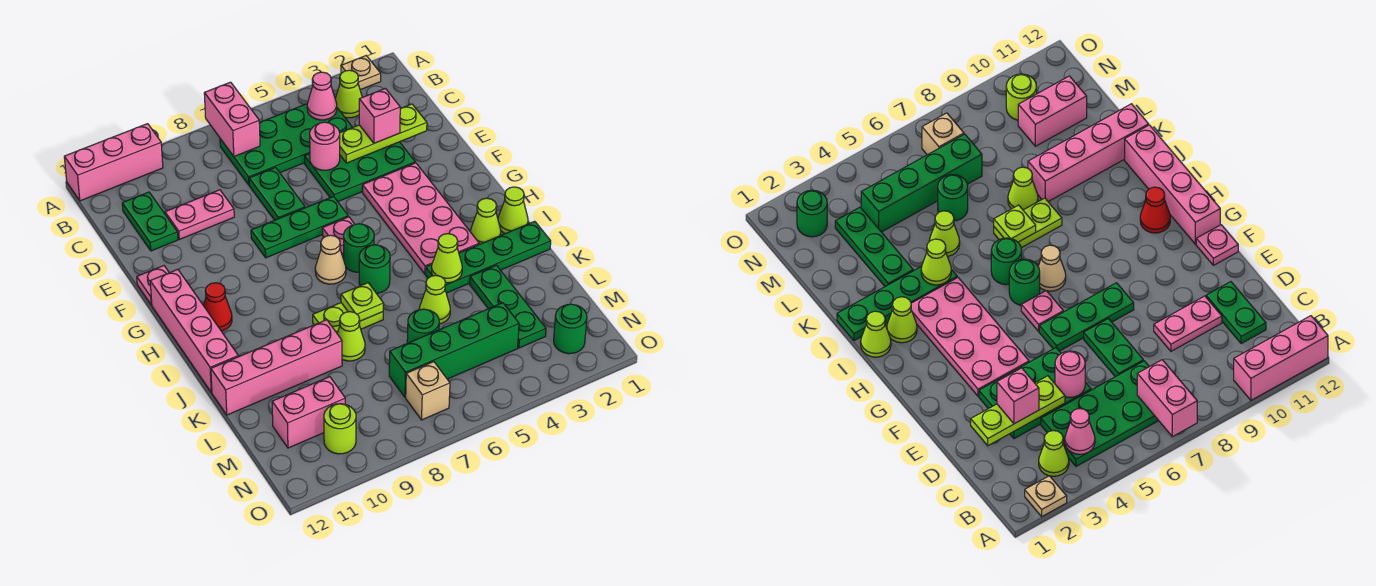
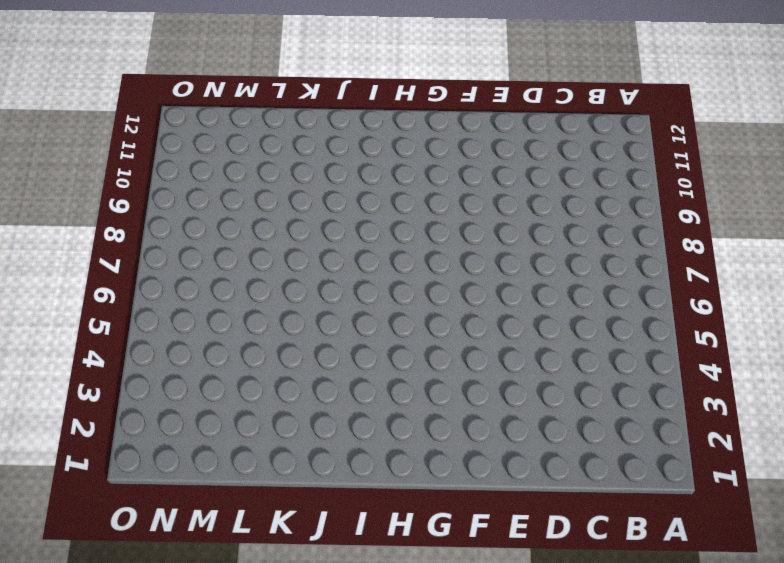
none -> tan 1x1 plate [341,56,381,90]
none -> pink 1x3 brick [64,124,163,201]
none -> lime 1x1 cone [335,70,362,118]
none -> green 2x4 plate [220,104,353,185]

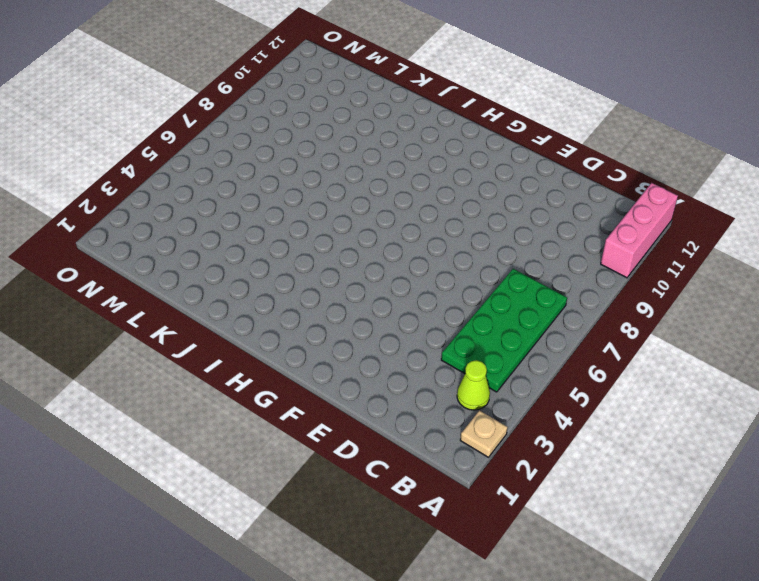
none -> green 1x2 plate [122,192,178,251]
none -> green 2x3 plate [305,142,415,201]
none -> green 1x2 plate [249,167,305,220]
none -> pink 1x2 plate [165,190,234,239]

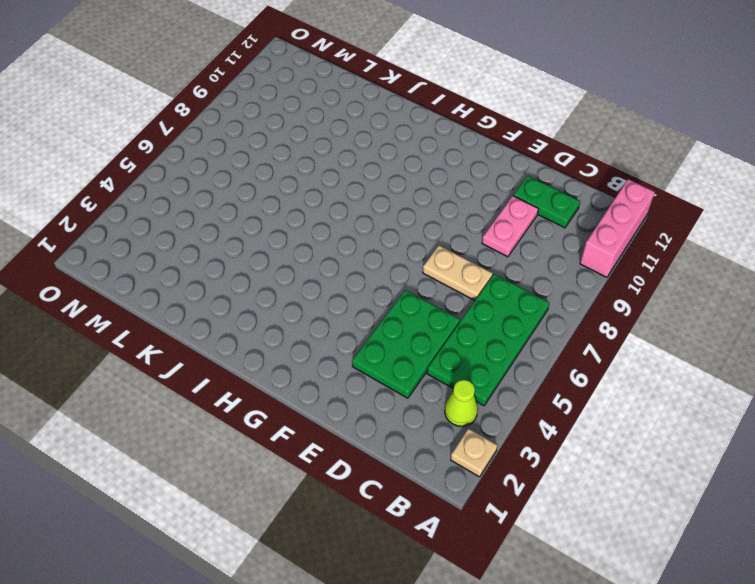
tan 1x2 plate [423,246,493,301] -> green 1x2 plate [249,167,305,220]
none -> pink 2x4 plate [363,163,479,274]
none -> green 1x3 plate [251,197,348,258]
none -> pink 1x1 plate [137,266,169,305]
none -> pink 1x1 plate [322,217,355,254]

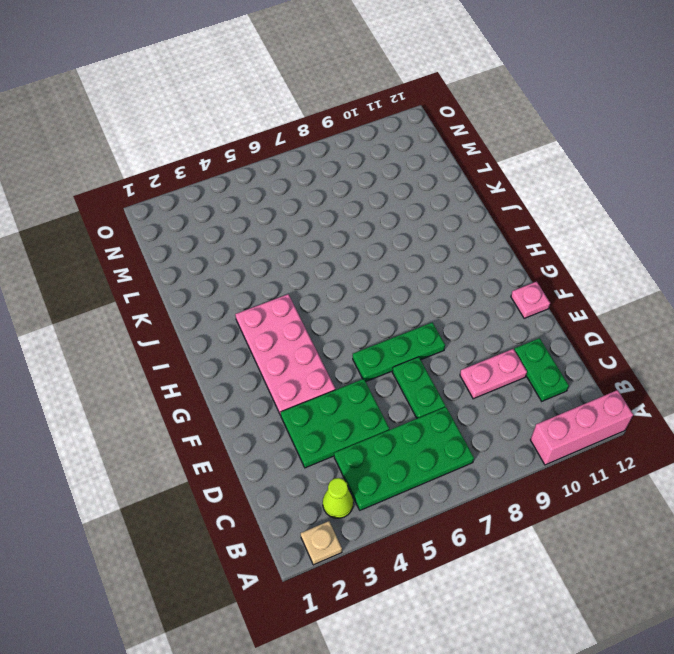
none -> pink 1x1 plate [322,217,355,254]
none -> pink 1x4 brick [150,269,238,392]
none -> green 1x1 round brick [344,224,374,272]
none -> tan 1x1 cone [315,235,346,284]

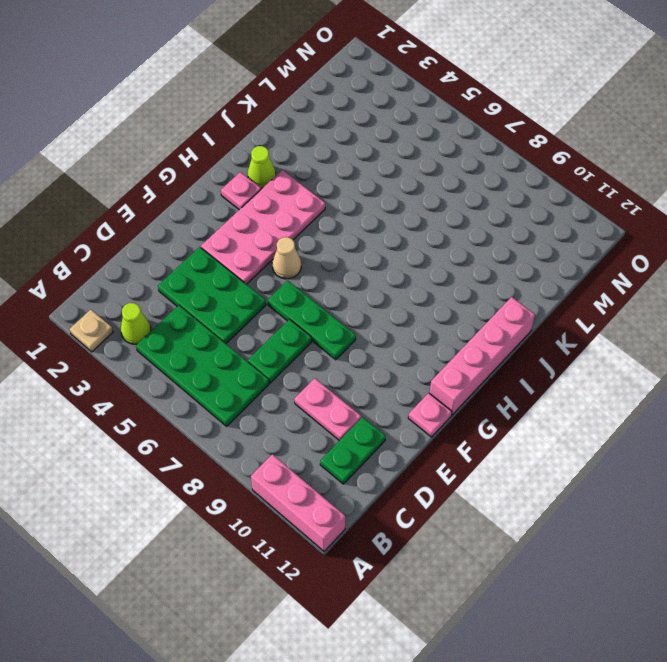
tan 1x1 cone [272,237,301,279] -> tan 1x1 cone moved to [315,235,346,284]
pink 1x1 plate [221,172,261,210] -> pink 1x1 plate moved to [322,217,355,254]
none -> green 1x1 round brick [344,224,374,272]
none -> red 1x1 cone [204,283,232,331]
none -> lime 1x1 cone [498,187,528,234]
none -> green 1x1 round brick [359,245,390,293]

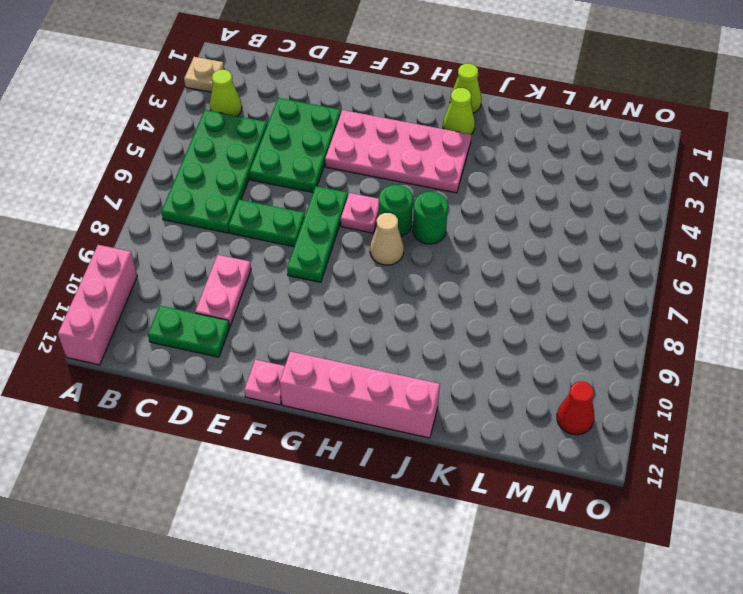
red 1x1 cone [557,382,594,435] -> red 1x1 cone moved to [204,283,232,331]
none -> green 1x4 plate [426,221,551,293]
none -> lime 1x2 plate [313,303,383,333]
none -> green 1x3 plate [470,265,546,348]
none -> lime 1x1 cone [420,275,450,324]

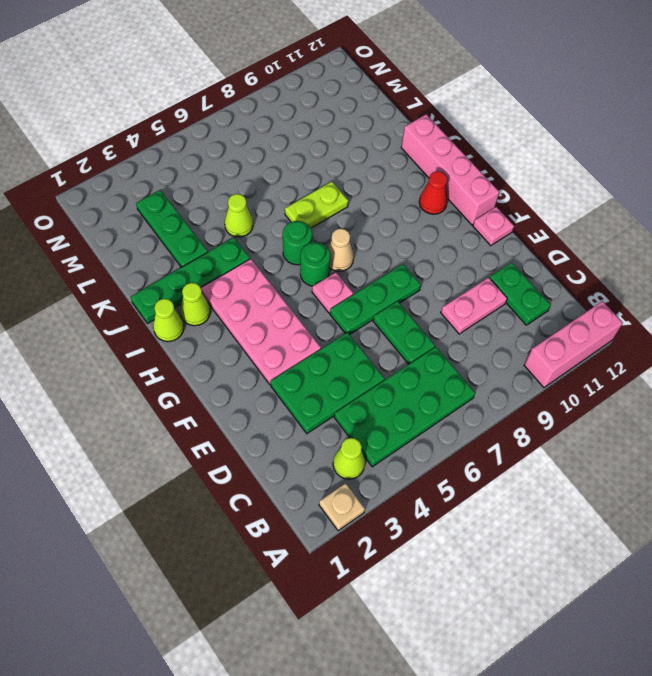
none -> lime 1x1 cone [337,312,365,361]
none -> pink 1x4 brick [211,320,342,415]
none -> green 1x1 round brick [407,309,439,343]
none -> green 1x4 brick [389,303,519,397]

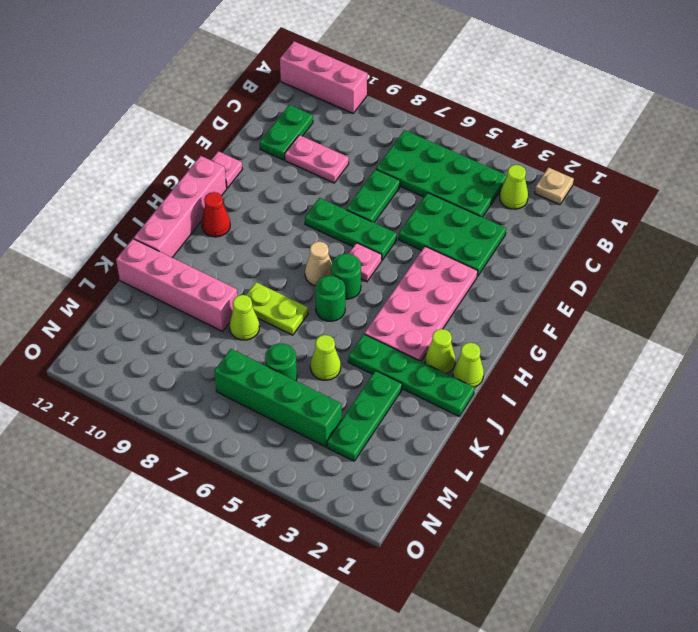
none -> pink 1x2 brick [272,377,345,448]
none -> green 1x1 round brick [554,304,587,354]
none -> tan 1x1 brick [406,362,450,420]
none -> lime 1x1 round brick [324,404,356,454]

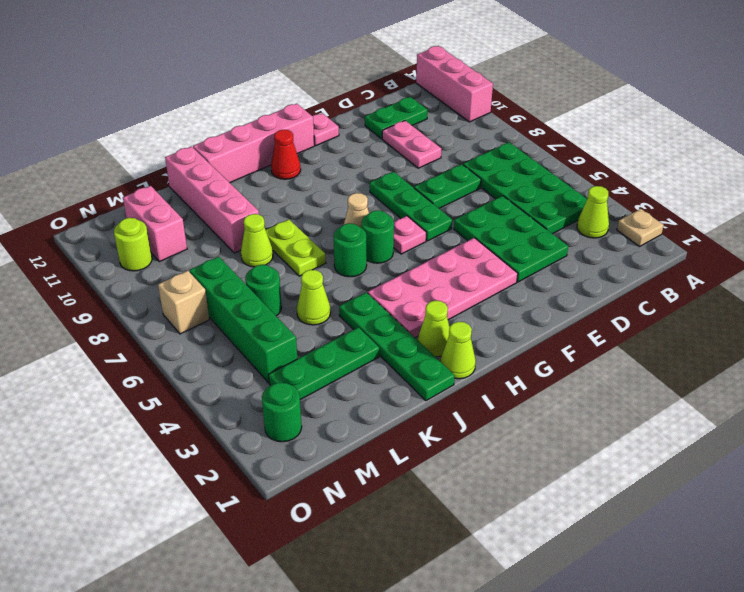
none -> pink 1x2 brick [204,82,260,156]
none -> pink 1x1 cone [307,72,337,120]
none -> lime 1x3 plate [340,104,427,163]
none -> pink 1x1 round brick [310,122,340,170]

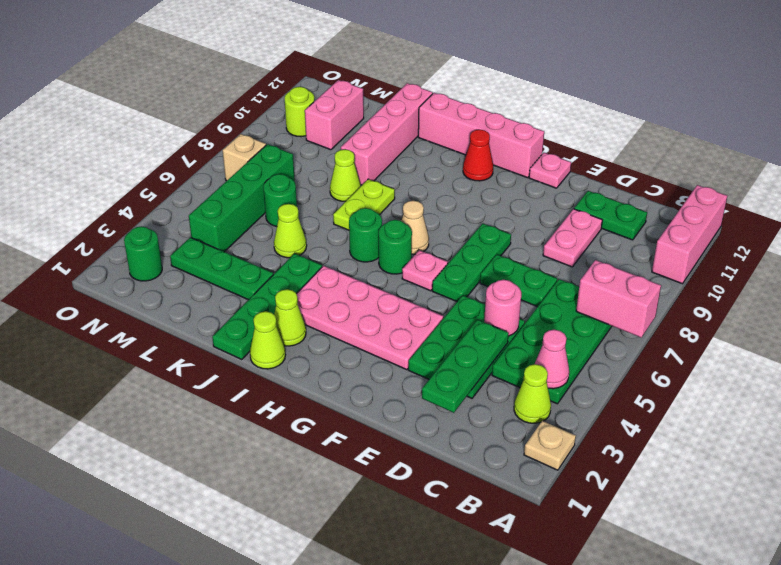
green 1x3 plate [422,320,509,413] -> lime 1x3 plate [340,104,427,163]
none -> lime 1x1 cone [432,234,462,283]
none -> lime 1x1 plate [341,283,384,321]
none -> pink 1x1 brick [359,88,400,143]

